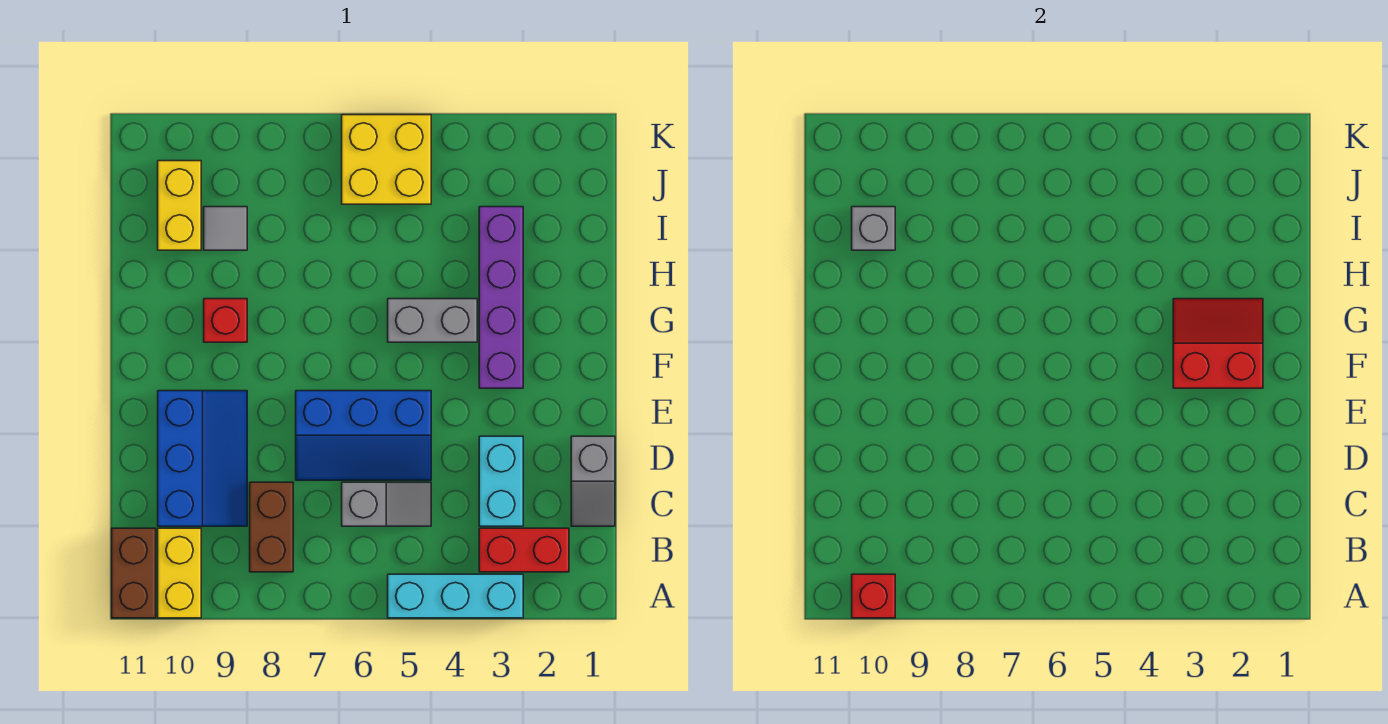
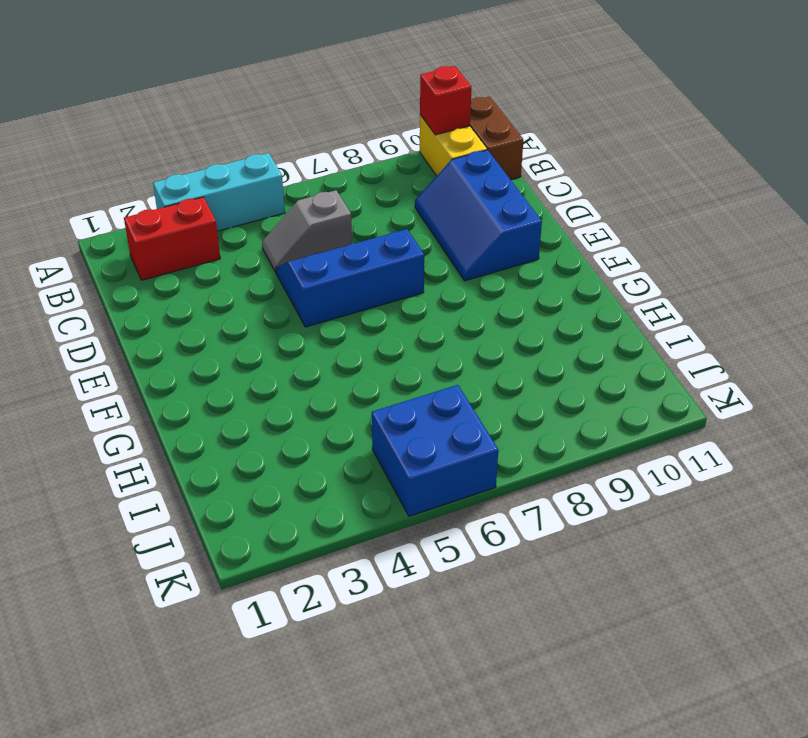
blue 2x2 brick [372,385,498,516] -> yellow 2x2 brick [342,115,431,204]
none -> brown 1x2 brick [250,482,293,572]
none -> grey 1x2 slope [571,436,615,526]
none -> cyan 1x2 brick [479,436,523,526]

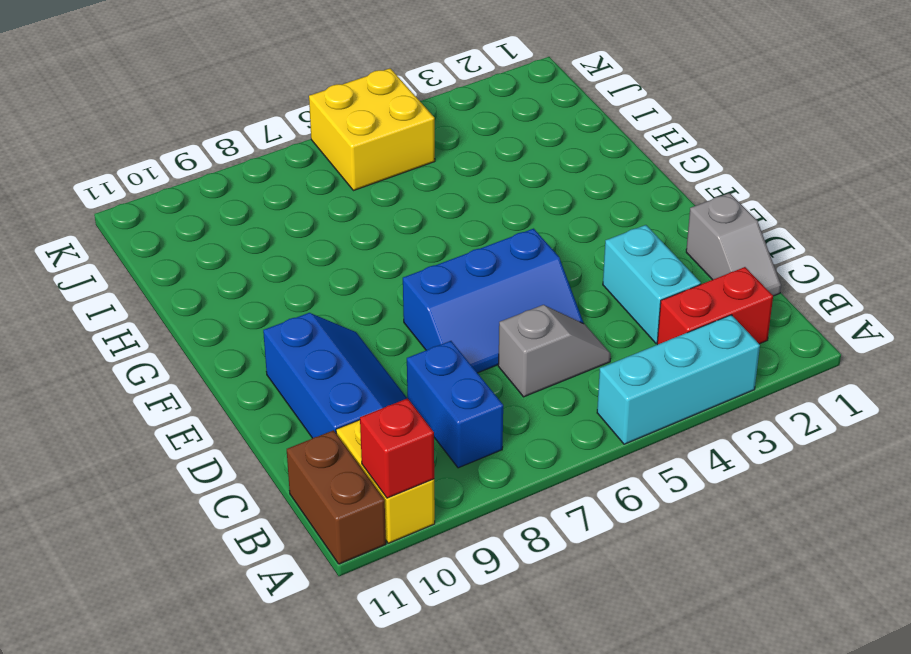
blue 1x2 brick [407,341,503,468] -> brown 1x2 brick [250,482,293,572]
none -> purple 1x4 brick [479,207,523,388]
none -> grey 1x2 brick [388,299,477,342]
none -> red 1x1 brick [204,299,247,342]

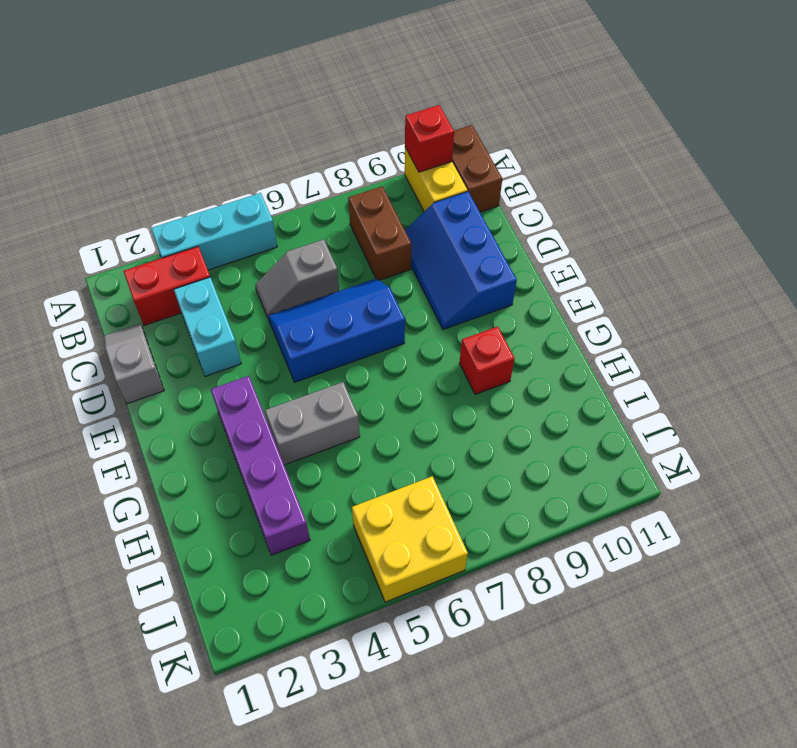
none -> grey 1x1 tile [204,207,247,250]
none -> yellow 1x2 brick [158,161,201,250]
none -> red 2x2 slope [1173,299,1263,388]

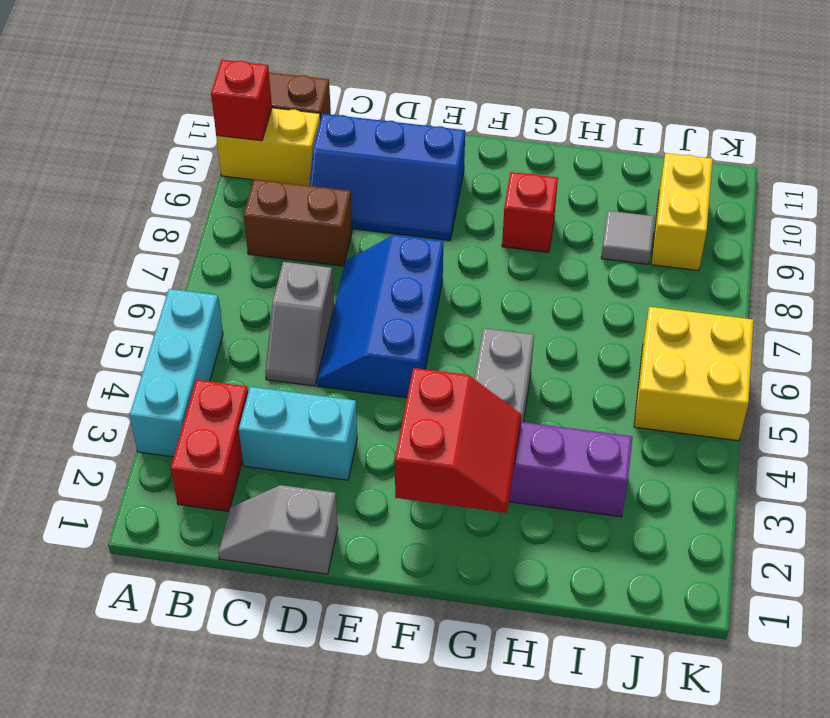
yellow 1x2 brick [651,153,713,271] -> yellow 1x2 brick turned to [158,161,201,250]
none -> grey 1x1 brick [852,207,895,250]

